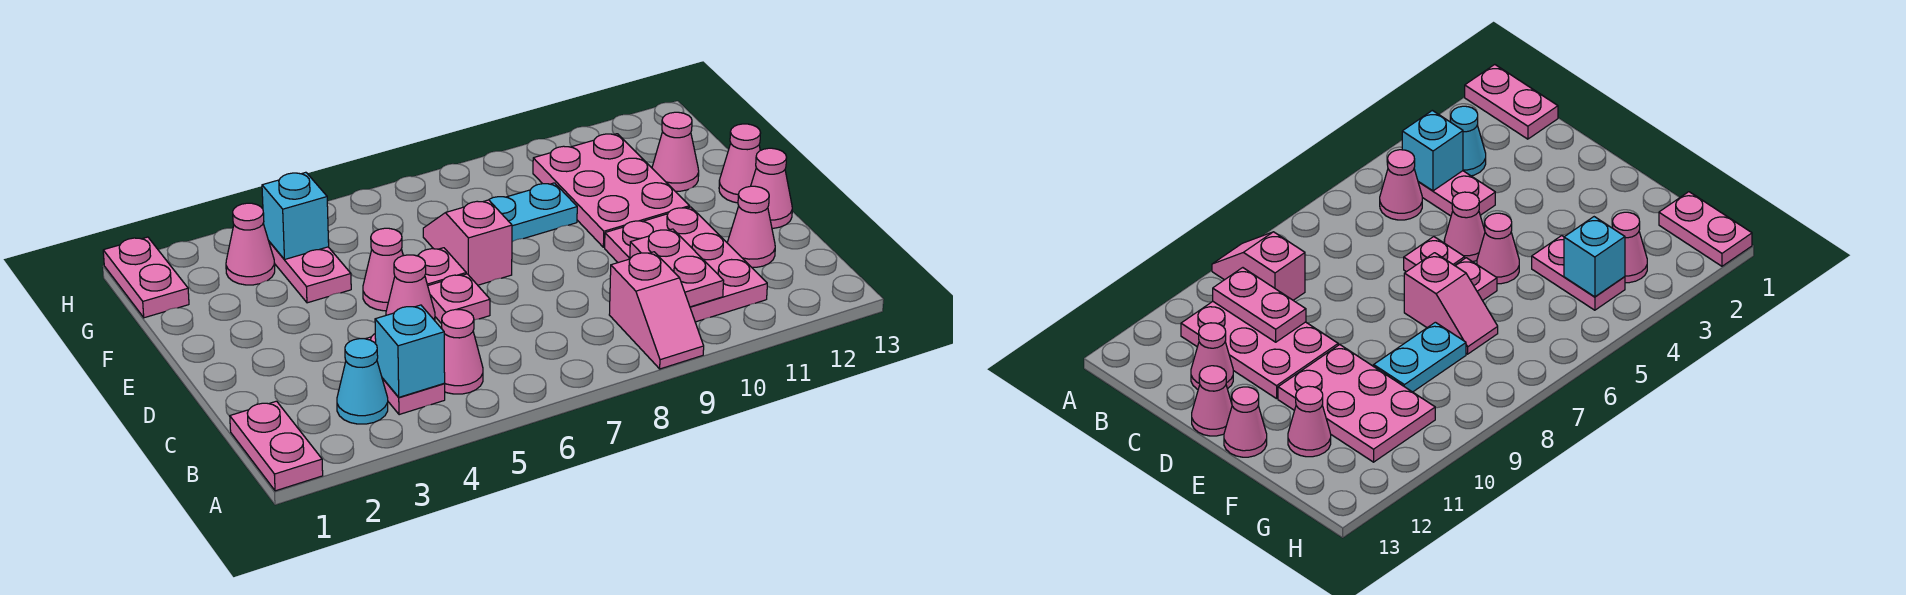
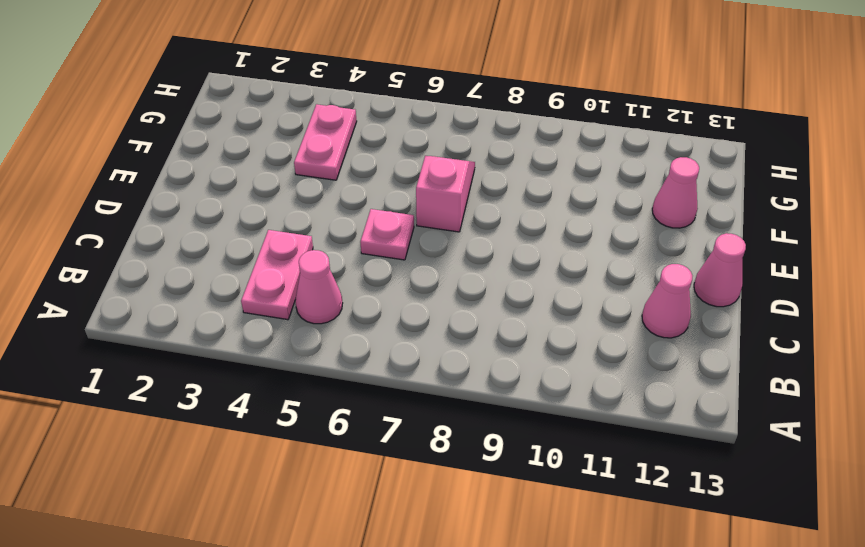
none -> pink 1x2 plate [230,401,323,491]
none -> pink 1x2 slope [609,252,704,369]
none -> cyan 1x1 cone [337,339,388,424]

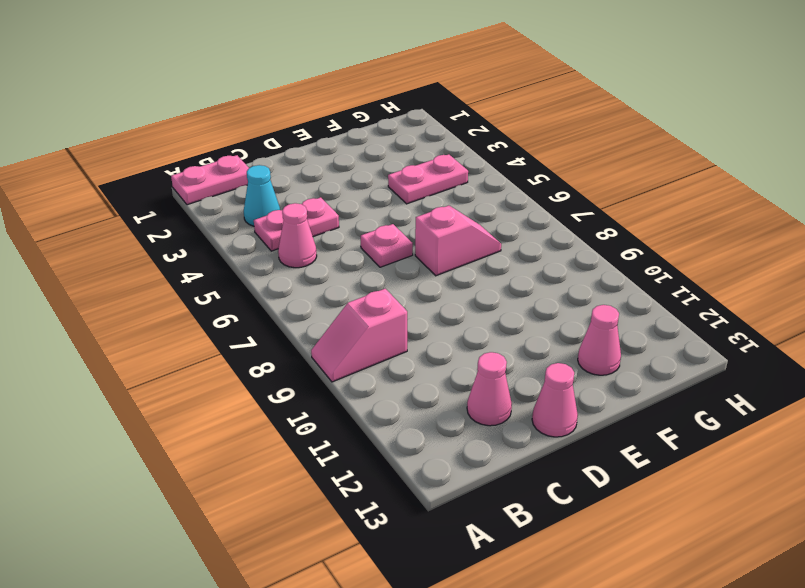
none -> pink 2x3 plate [605,207,767,322]
none -> pink 1x1 cone [386,255,435,321]
none -> pink 1x1 cone [363,228,403,311]

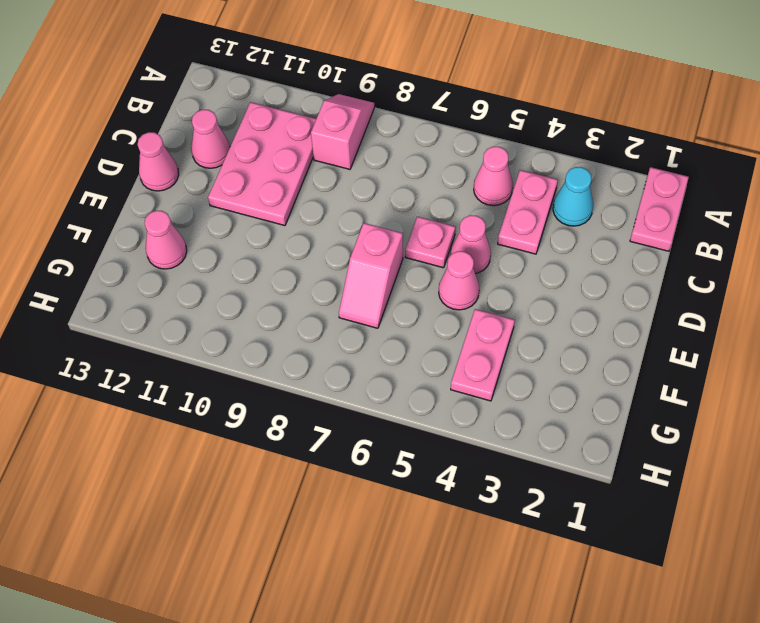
none -> pink 1x1 plate [417,248,466,285]
none -> pink 2x3 plate [533,134,690,247]
none -> pink 1x1 cone [719,124,761,203]

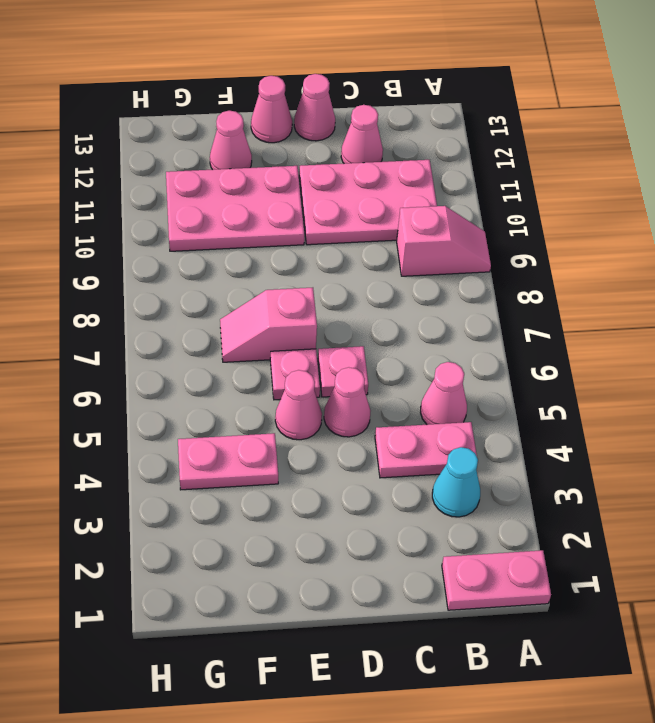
none -> cyan 1x2 plate [489,183,577,242]
none -> pink 1x2 plate [103,237,189,318]
none -> pink 1x1 cone [226,203,275,285]

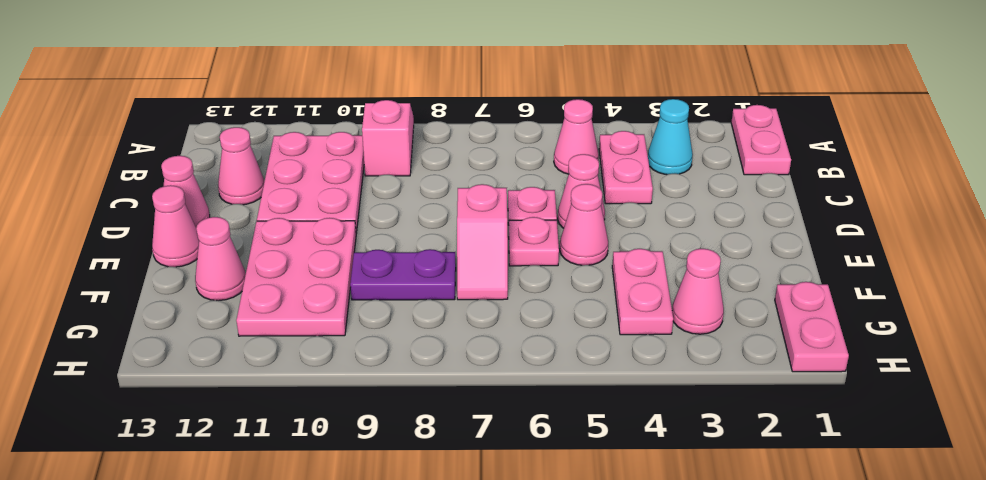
purple 1x2 plate [350,249,456,300] -> cyan 1x2 plate [489,183,577,242]
none -> cyan 1x1 brick [375,305,445,397]
none -> pink 1x2 plate [630,229,724,307]
none -> cyan 1x1 brick [262,172,329,260]

